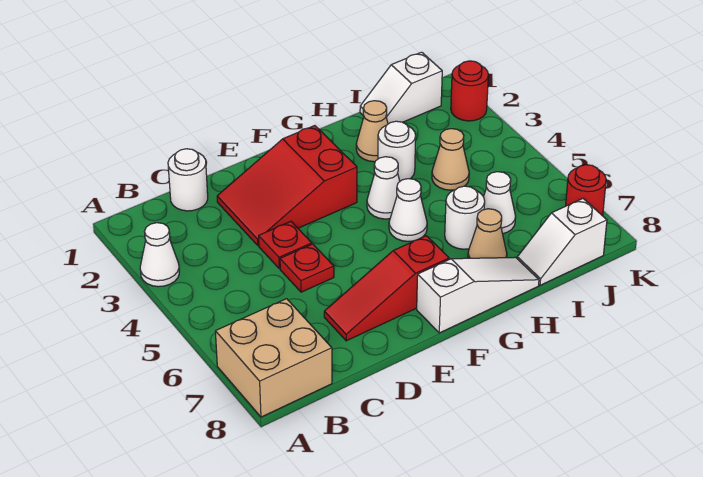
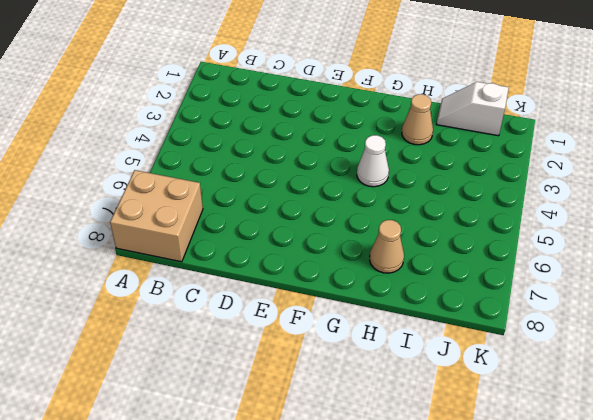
none -> white 1x1 cone [140,223,179,287]
none -> white 1x1 round brick [168,149,208,211]
none -> red 2x3 slope [217,126,357,246]

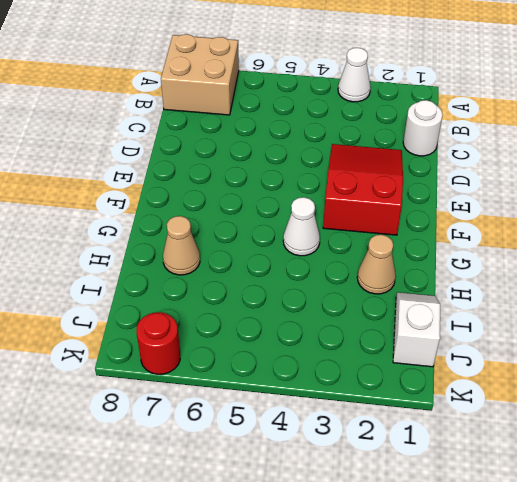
none -> red 1x1 plate [259,222,312,269]
none -> red 1x1 plate [280,244,334,292]
none -> red 1x3 slope [324,236,449,341]

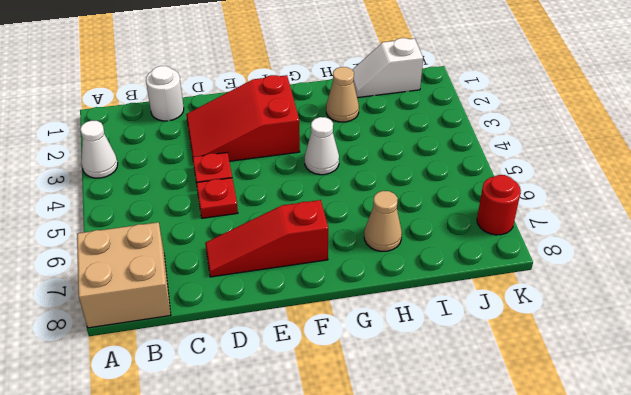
none -> white 1x3 slope [417,257,539,333]
none -> white 1x1 cone [389,179,427,241]
none -> white 1x1 round brick [378,121,416,181]

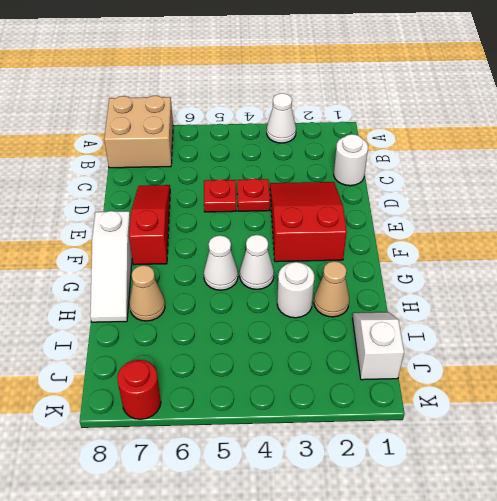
none -> white 1x1 round brick [445,186,485,249]
none -> tan 1x1 cone [432,129,469,190]
none -> white 1x1 cone [483,172,516,234]

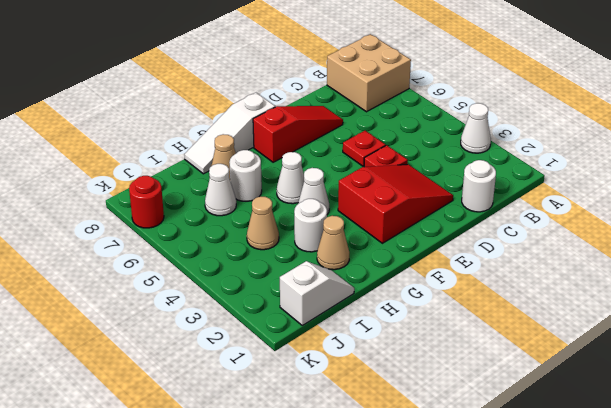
none -> white 1x2 slope [517,199,607,285]
none -> red 1x1 round brick [451,61,488,121]

